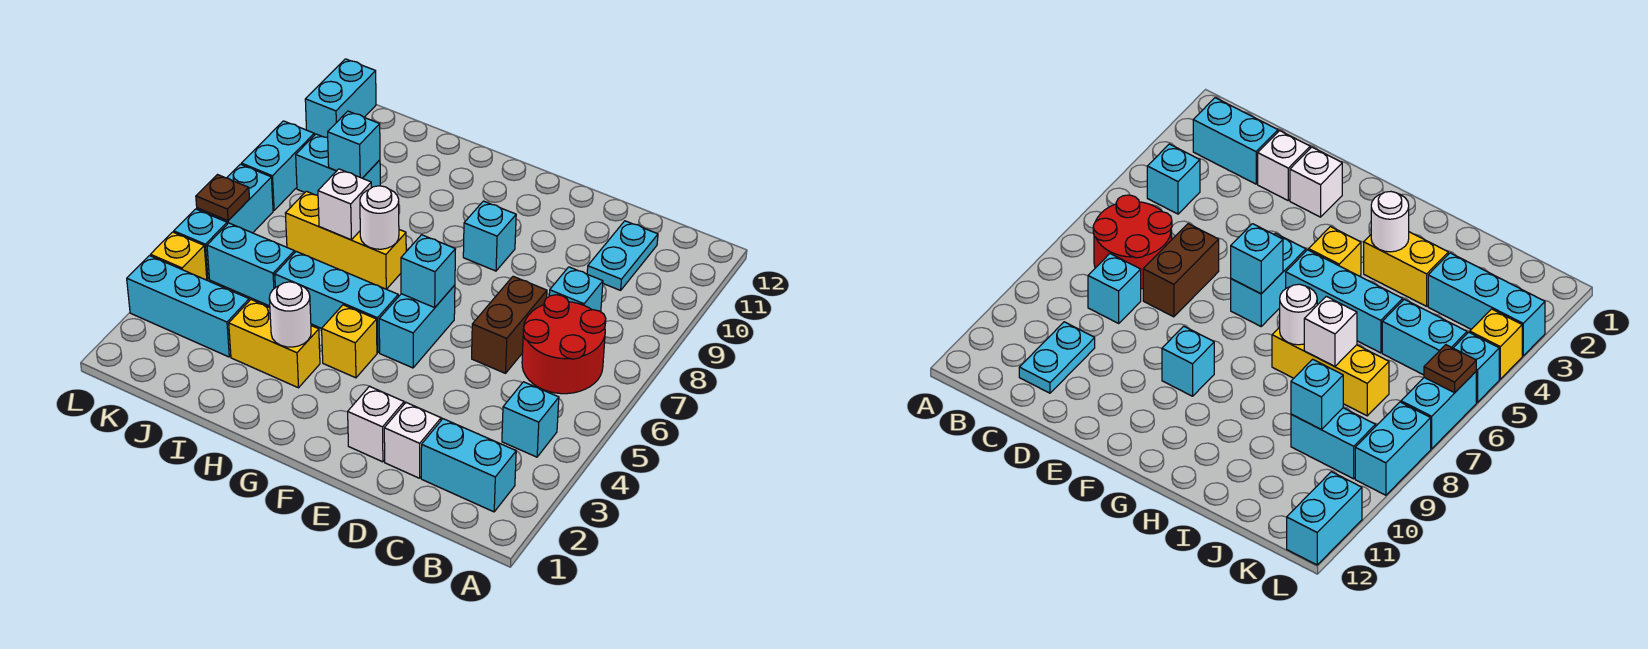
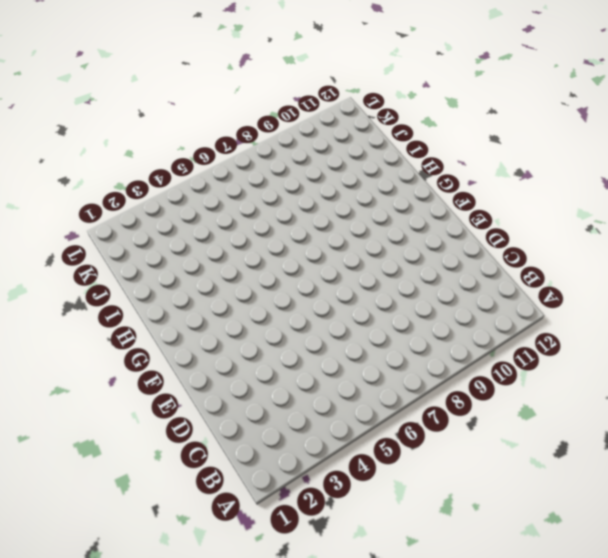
none -> cyan 1x2 brick [421,419,516,512]
none -> cyan 1x1 brick [502,382,559,457]
none -> red 2x2 round brick [522,295,606,394]

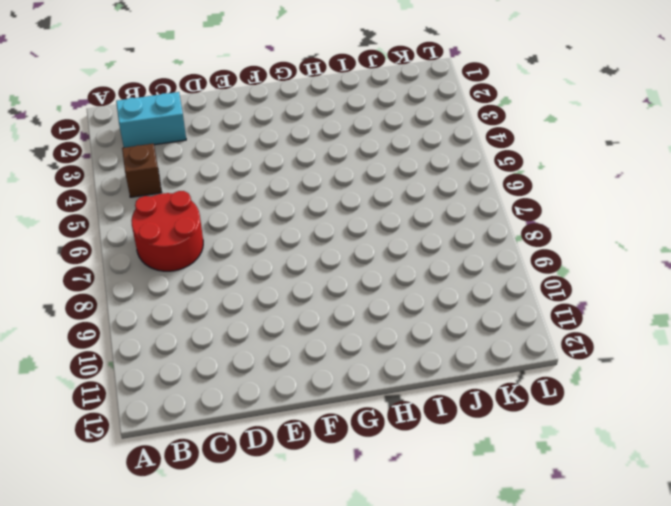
brown 1x1 brick [122,144,162,197] -> cyan 1x1 brick [502,382,559,457]
none -> cyan 1x1 brick [549,267,603,312]
none -> cyan 1x2 plate [587,221,658,290]
none -> white 1x1 brick [384,403,441,478]

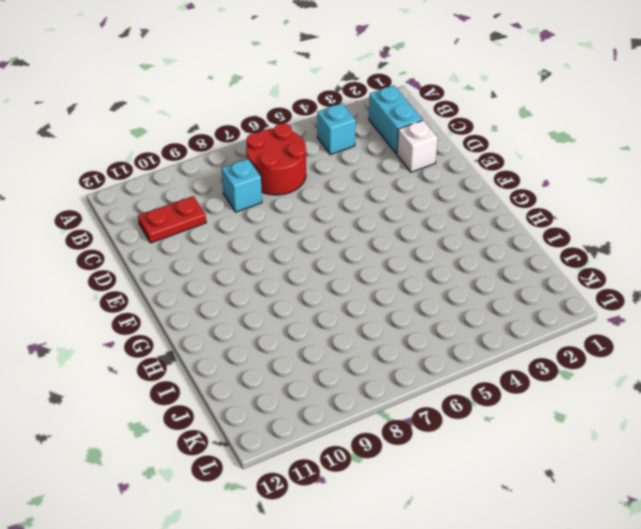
red 1x2 plate [138,196,206,243] -> cyan 1x2 plate [587,221,658,290]
none -> brown 1x2 brick [472,276,547,373]
none -> white 1x1 brick [348,386,404,462]
none -> cyan 1x2 brick [379,285,455,368]

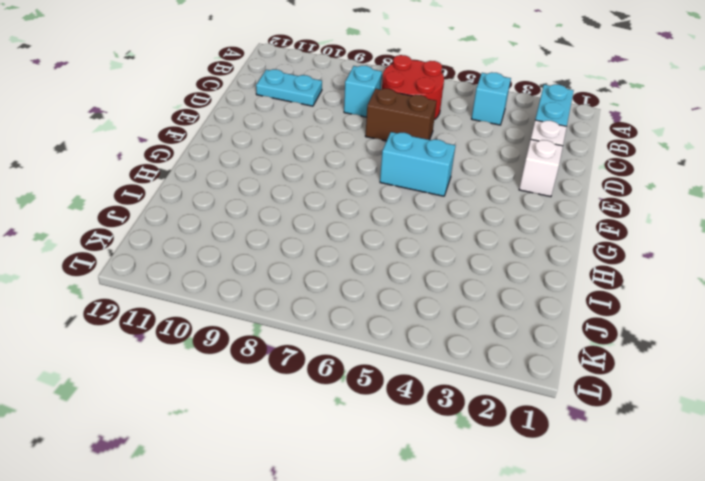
none -> cyan 1x1 brick [463,201,516,271]
none -> yellow 1x1 brick [322,305,377,378]
none -> cyan 1x3 brick [275,251,398,353]

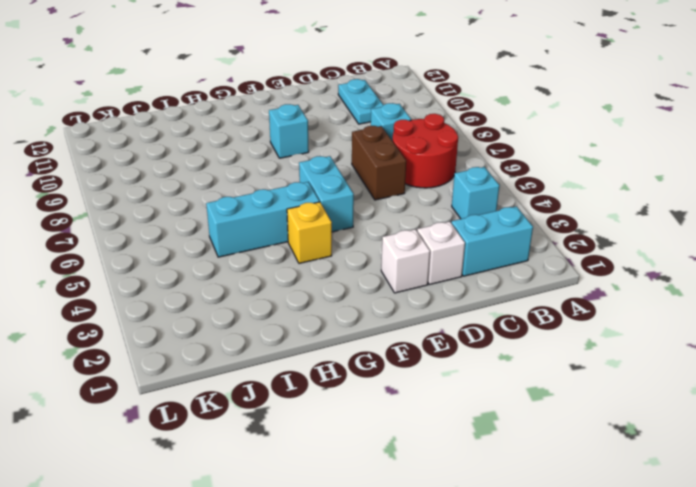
none -> yellow 1x2 brick [229,300,320,388]
none -> yellow 1x3 brick [285,191,406,289]
none -> cyan 1x3 brick [127,256,249,357]

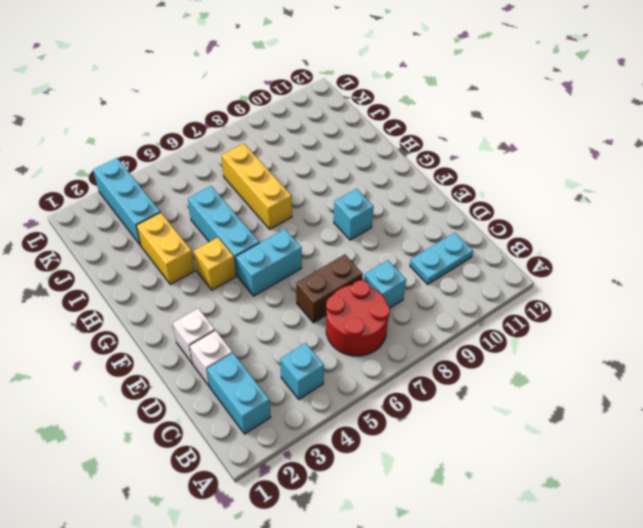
none -> cyan 1x2 brick [207,223,295,306]
none -> cyan 1x2 brick [296,134,380,195]
none -> yellow 1x1 brick [150,232,207,280]

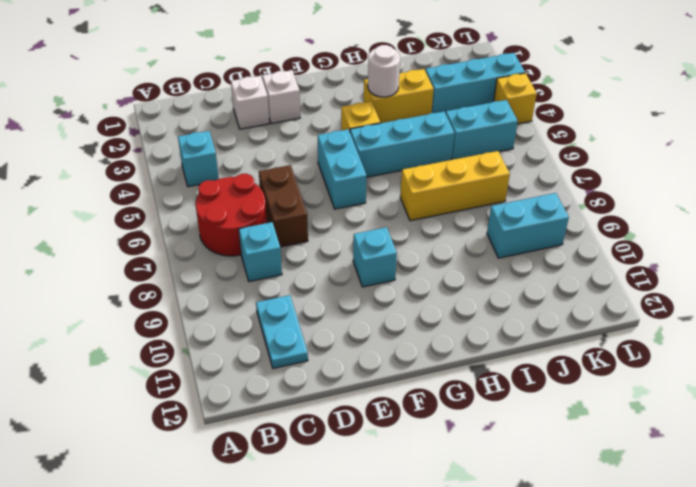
none -> cyan 1x2 brick [421,419,516,512]
none -> cyan 1x1 brick [174,209,227,279]
none -> cyan 1x2 brick [197,164,273,233]

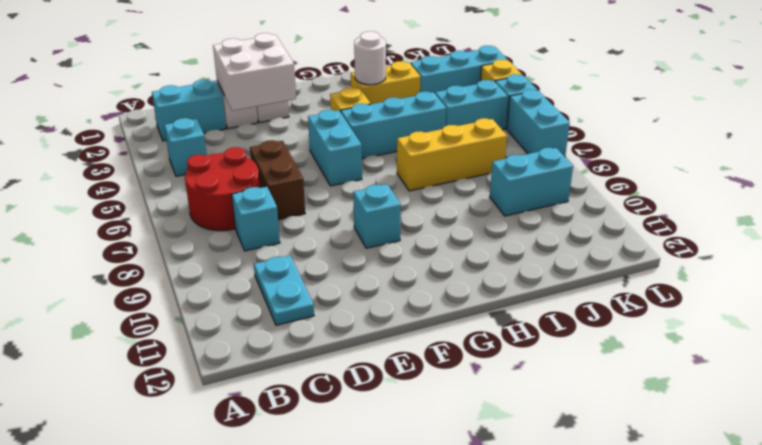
white 2x2 brick [213,33,296,111] -> none
none -> cyan 1x2 brick [241,121,314,210]
none -> cyan 1x2 brick [305,59,376,138]
none -> cyan 1x1 brick [401,235,455,308]

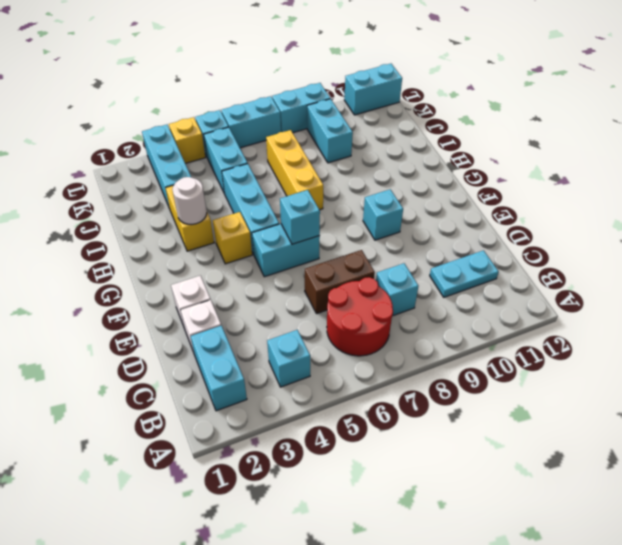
none -> white 1x1 round brick [360,186,399,249]
none -> white 1x1 brick [318,169,371,240]
none -> cyan 1x1 brick [328,111,380,178]

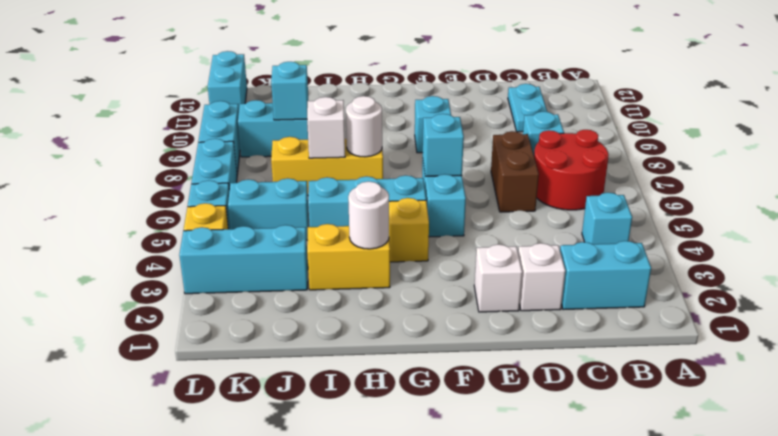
none -> brown 1x1 plate [196,175,249,220]

